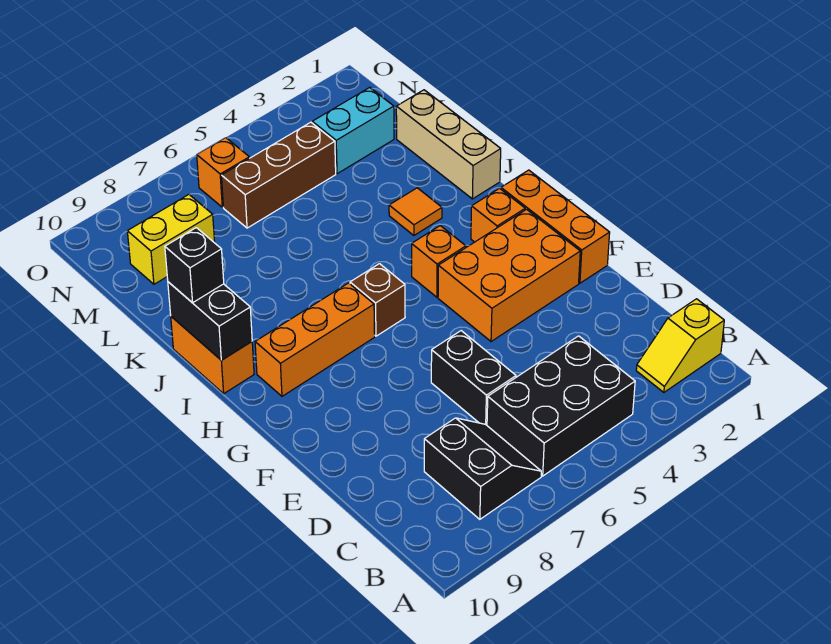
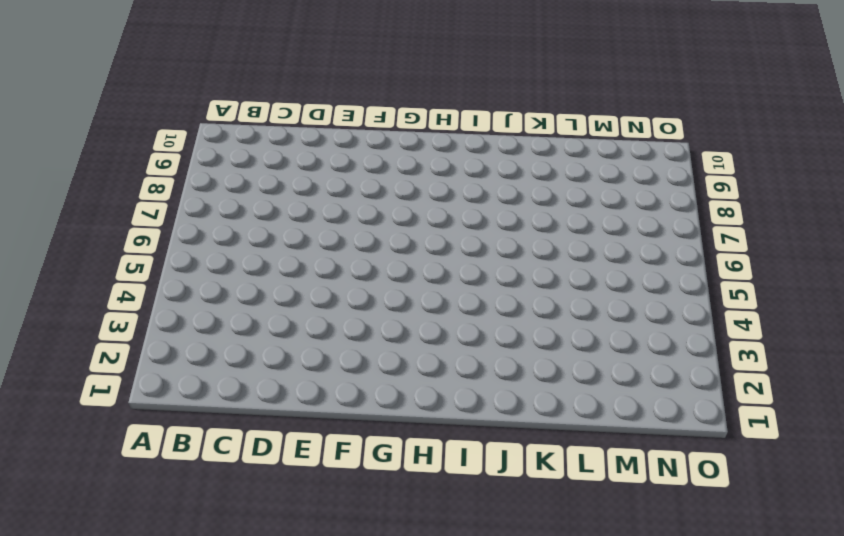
none -> yellow 1x2 slope [636,299,724,392]
none -> black 2x3 brick [487,336,635,476]
none -> black 2x2 slope [424,418,541,519]

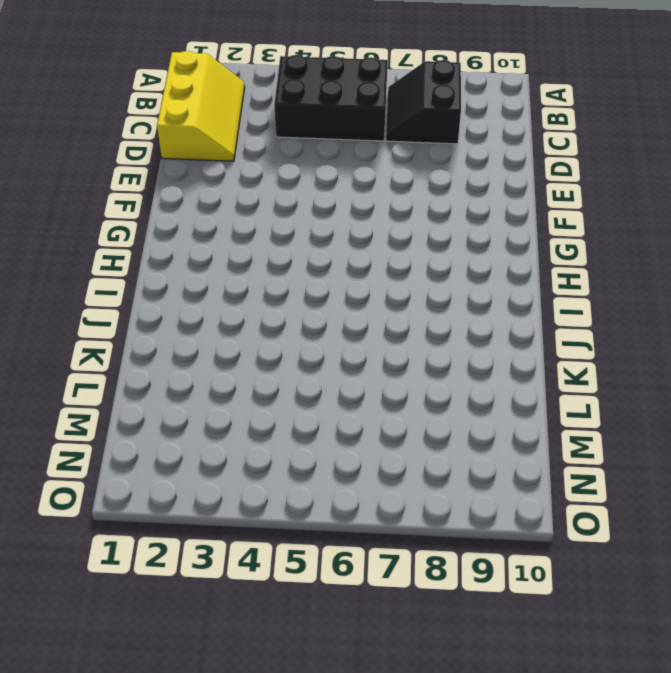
yellow 2x3 slope [157,51,245,161] -> yellow 1x2 slope [636,299,724,392]
none -> black 1x2 brick [431,331,516,425]
none -> orange 1x3 brick [501,170,610,283]
none -> orange 2x3 brick [438,209,580,342]

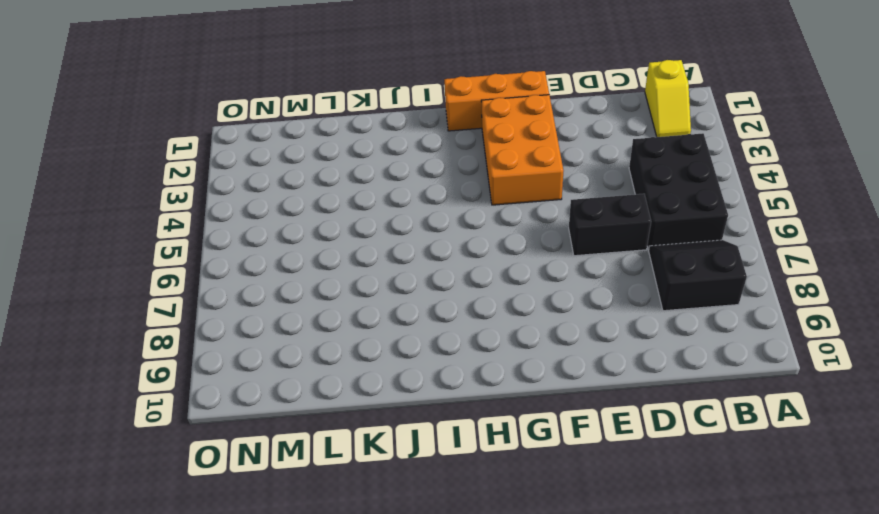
none -> orange 1x1 brick [471,188,525,242]
none -> orange 1x1 brick [412,226,466,297]
none -> brown 1x1 brick [350,264,405,336]

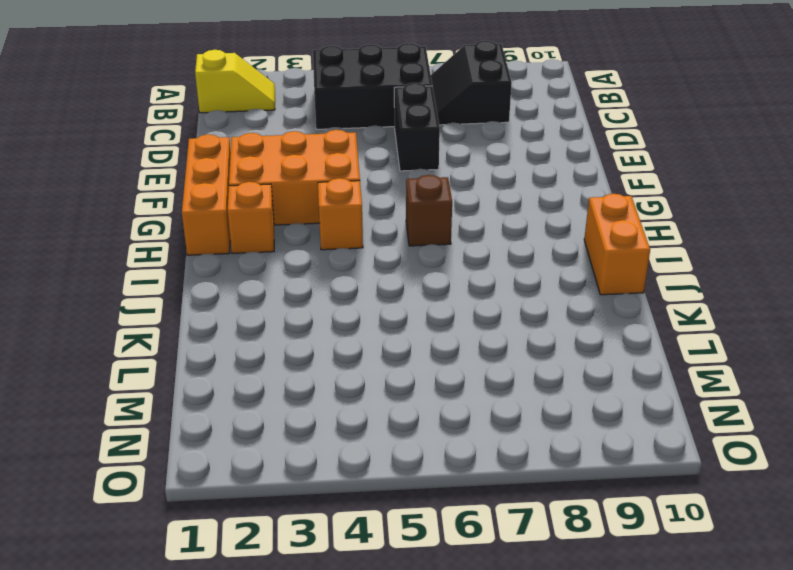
none -> orange 1x3 brick [255,283,375,396]
none -> tan 1x3 brick [396,90,501,199]
none -> orange 1x1 tile [389,188,442,235]

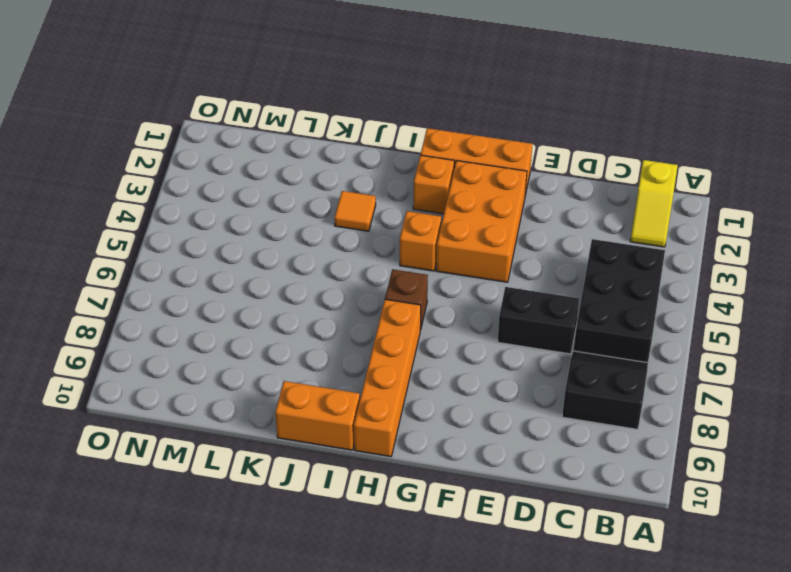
orange 1x4 brick [354,299,421,457] -> orange 1x3 brick [255,283,375,396]
none -> tan 1x3 brick [396,90,501,199]
none -> cyan 1x2 brick [312,87,394,174]
none -> brown 1x3 brick [221,122,336,228]

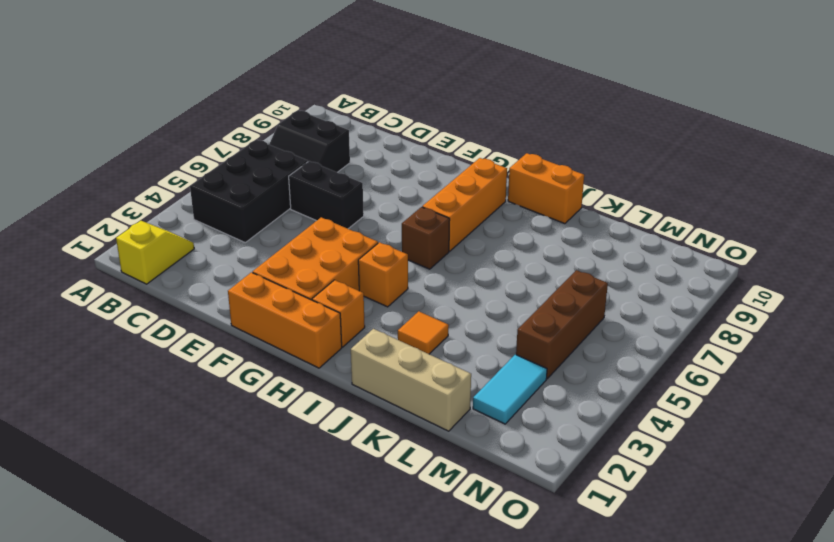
cyan 1x2 tile [473,355,547,424] -> cyan 1x2 brick [312,87,394,174]
none -> yellow 1x2 brick [127,195,215,284]
none -> orange 1x1 brick [197,138,249,207]
none -> black 1x2 brick [168,282,252,360]

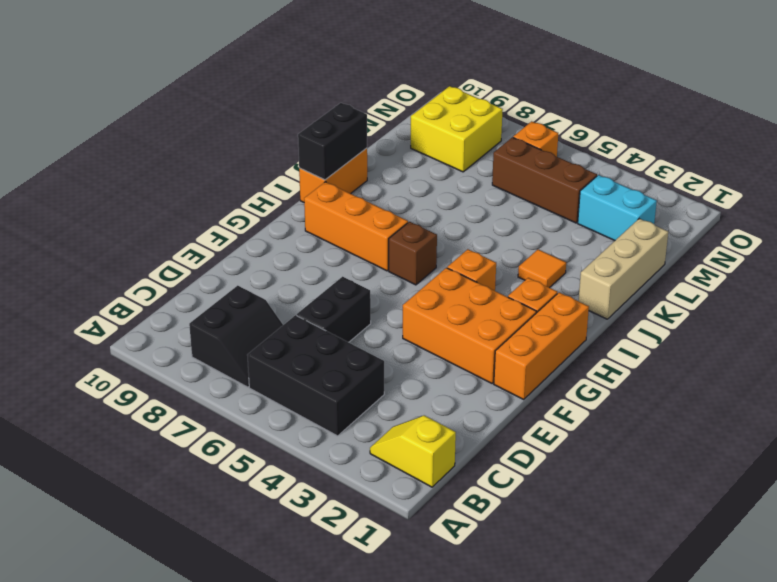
yellow 2x2 brick [411,86,503,172] -> yellow 1x2 brick [127,195,215,284]
none -> black 1x1 brick [165,228,224,303]

